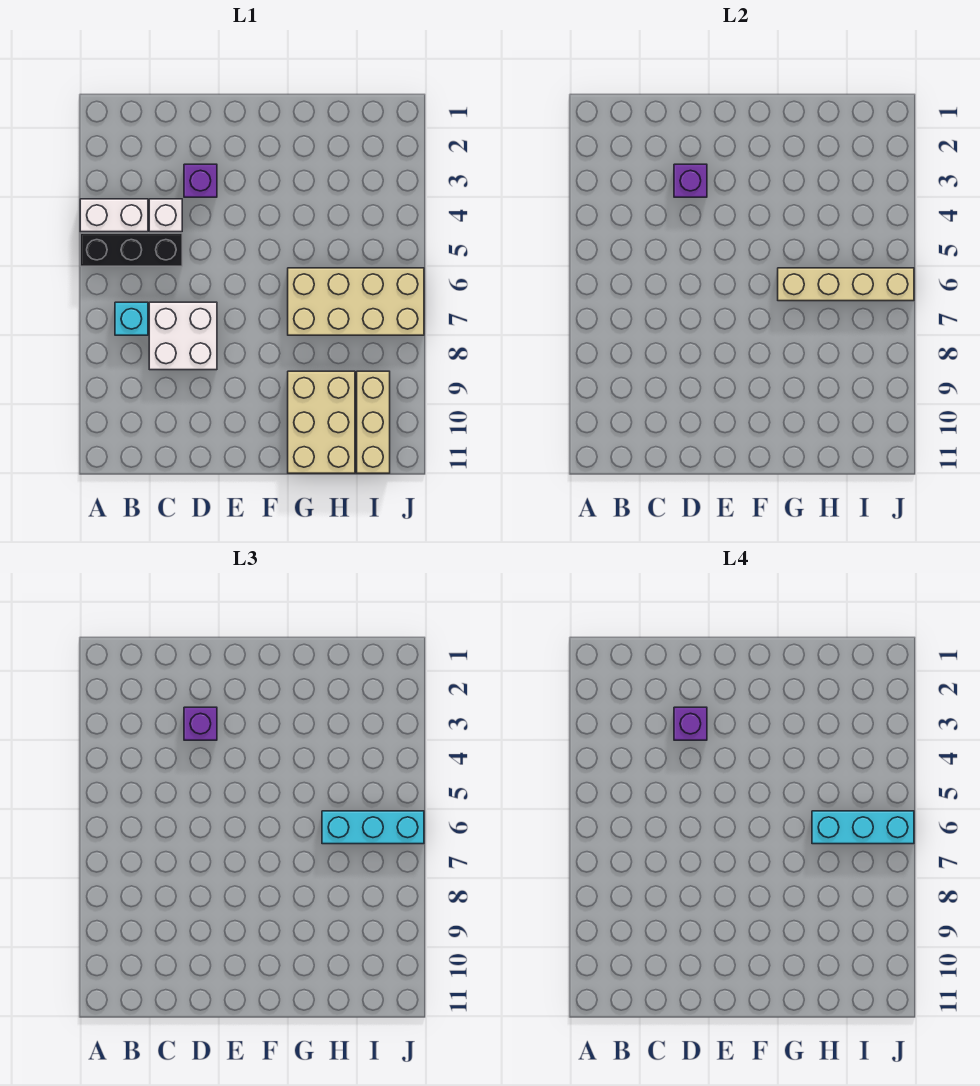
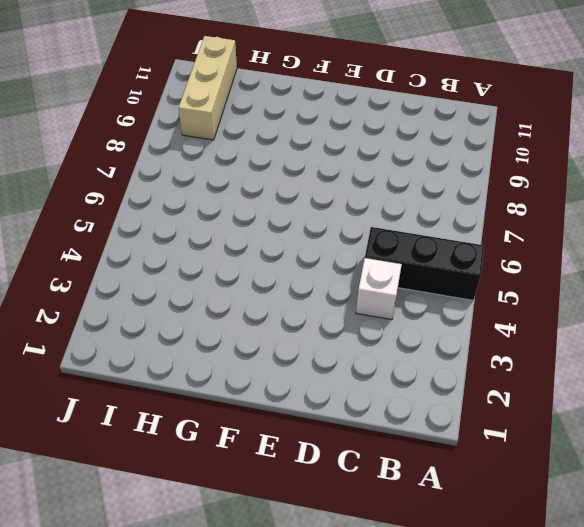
none -> white 1x2 brick [80,199,148,232]
none -> cyan 1x1 brick [115,302,148,335]
none -> white 2x2 brick [149,302,217,370]

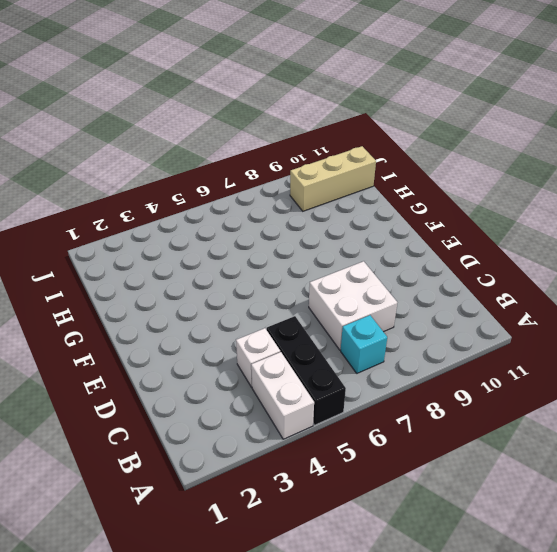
none -> purple 1x1 brick [184,164,217,197]
none -> tan 2x4 brick [288,268,424,335]
none -> tan 2x3 brick [288,371,355,473]

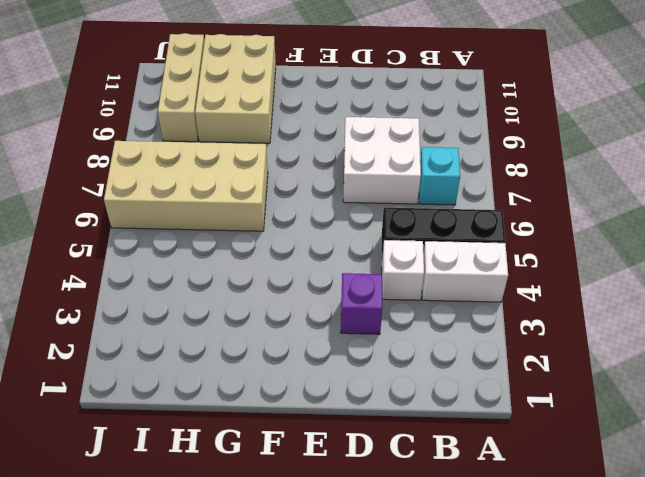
none -> purple 1x1 brick [674,164,707,197]
none -> tan 1x4 brick [778,268,914,301]
none -> purple 1x1 brick [184,707,217,740]

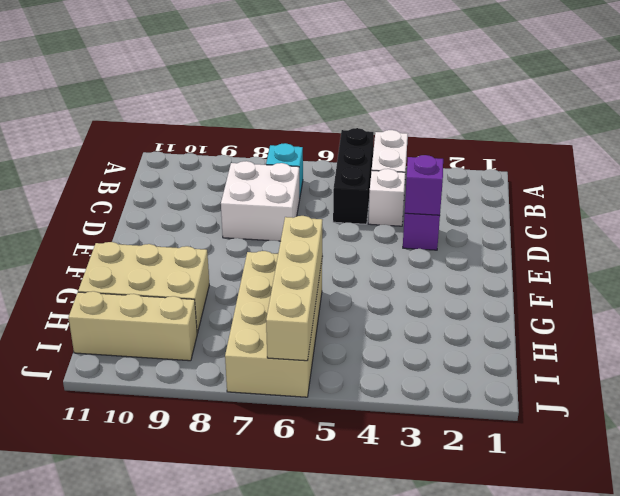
none -> purple 1x1 brick [184,707,217,740]
none -> cyan 1x3 brick [322,811,424,844]
none -> purple 1x1 brick [674,707,707,740]

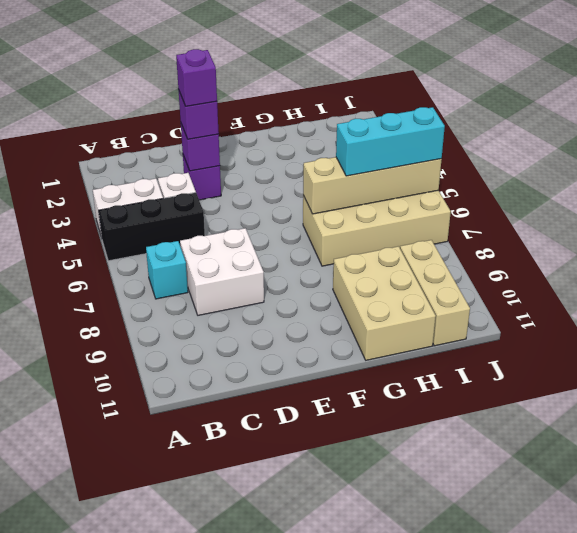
none -> cyan 1x3 brick [812,811,914,844]

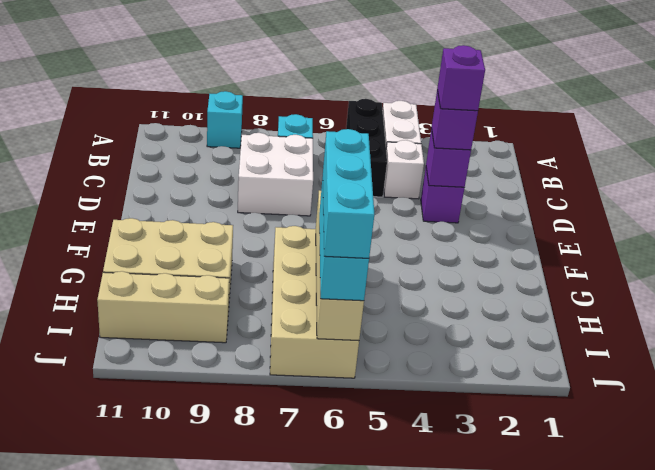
cyan 1x1 brick [207,91,243,148] -> none

